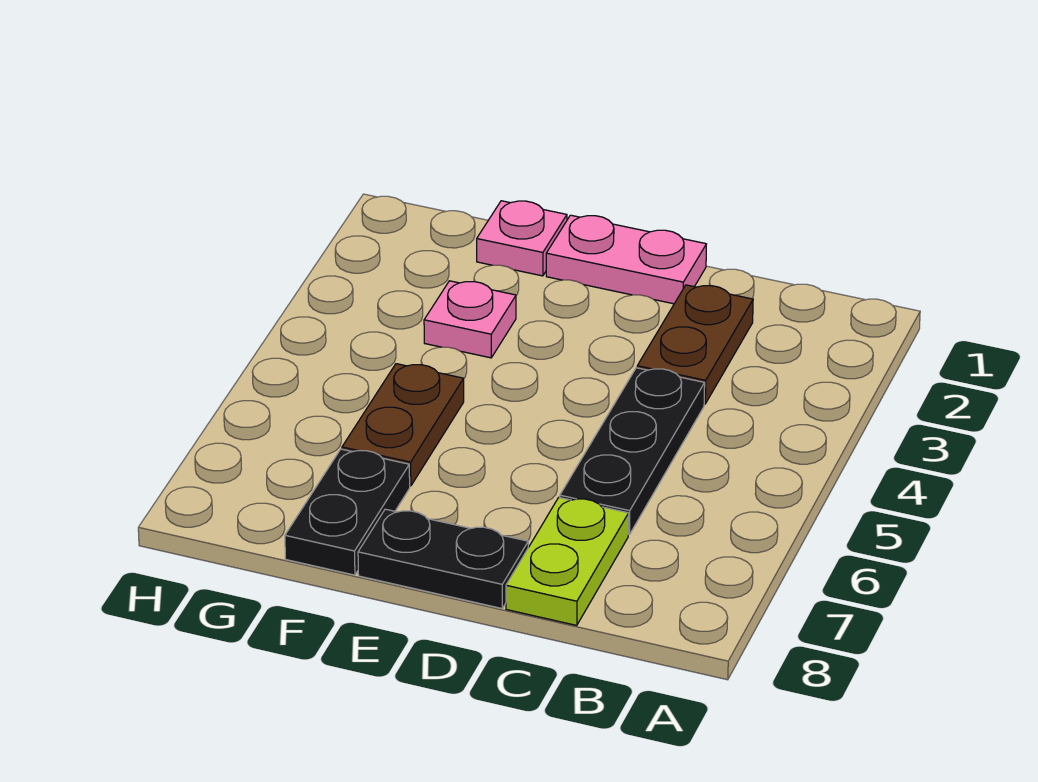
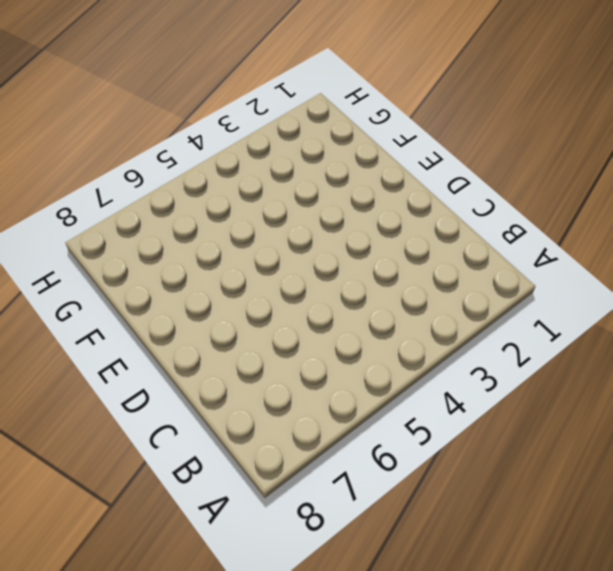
none -> brown 1x2 plate [637,285,753,404]
none -> black 1x3 plate [560,368,705,535]

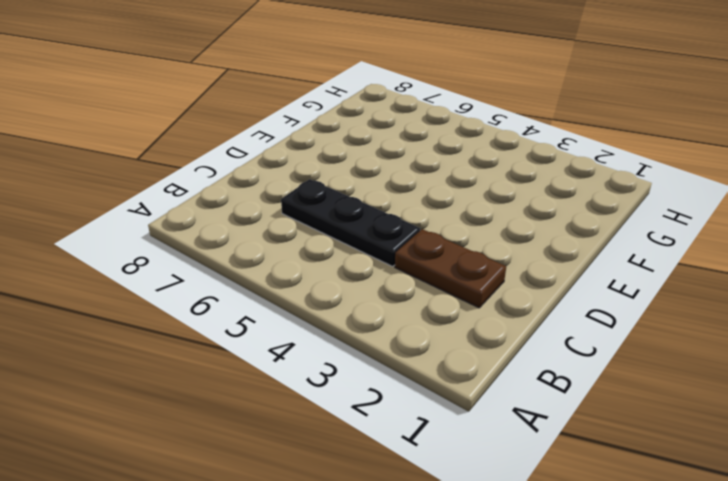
none -> lime 1x2 plate [506,497,629,625]
none -> pink 1x2 plate [546,215,706,304]

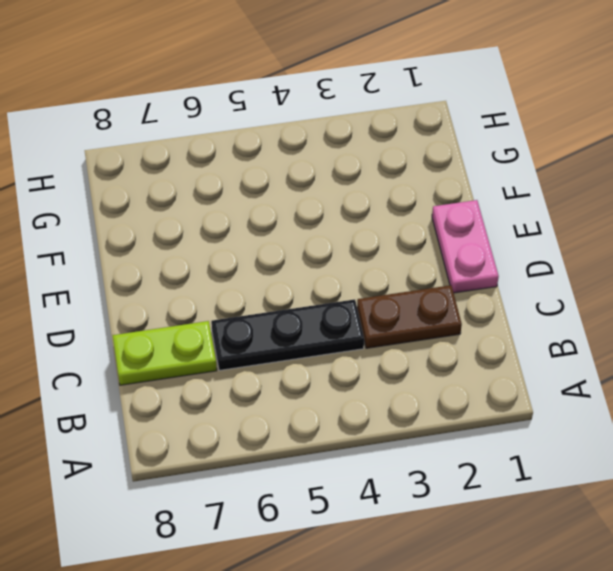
none -> black 1x2 plate [358,509,528,608]
none -> pink 1x1 plate [477,201,567,276]

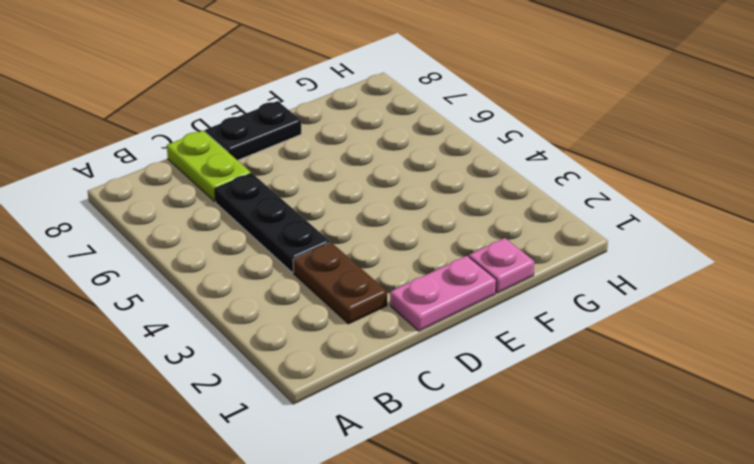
none -> pink 1x1 plate [424,281,516,358]
none -> brown 1x2 plate [342,364,464,486]

